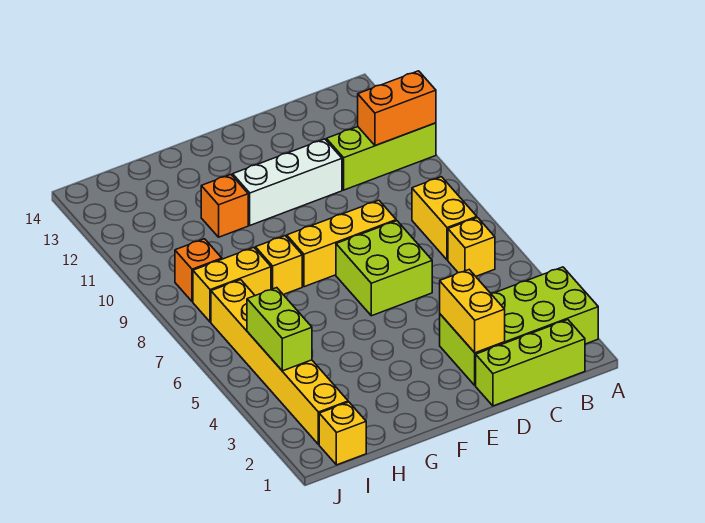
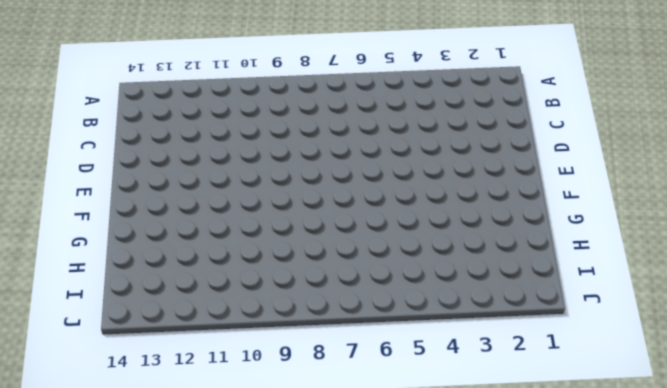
none -> lime 2x4 brick [440,267,598,386]
none -> lime 1x3 brick [326,123,436,190]
none -> lime 1x3 brick [476,320,585,406]

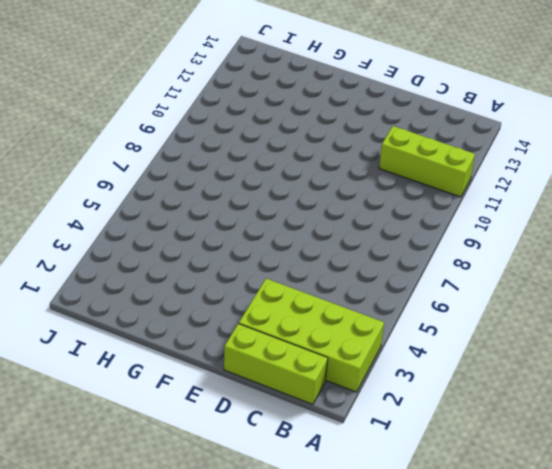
none -> yellow 1x1 brick [448,218,495,276]
none -> yellow 1x2 brick [412,177,477,260]
none -> lime 2x2 brick [336,221,432,316]

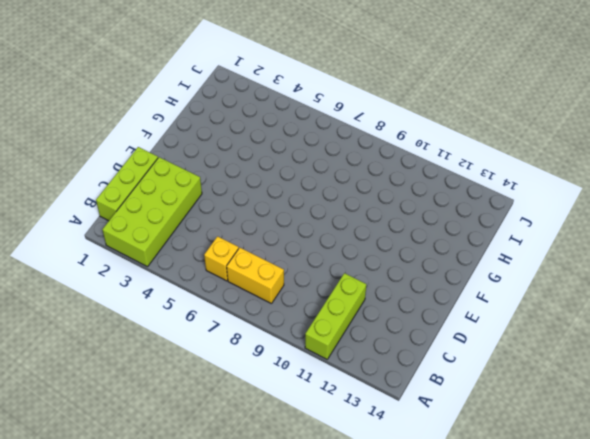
none -> lime 2x2 brick [336,221,432,316]
none -> yellow 1x3 brick [287,200,396,287]
none -> white 1x3 brick [233,139,342,225]

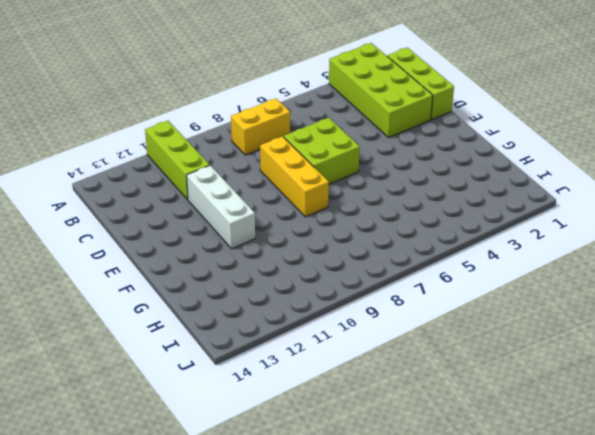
none -> yellow 1x1 brick [448,218,495,276]
none -> yellow 1x1 brick [255,236,302,295]
none -> orange 1x1 brick [201,175,248,237]

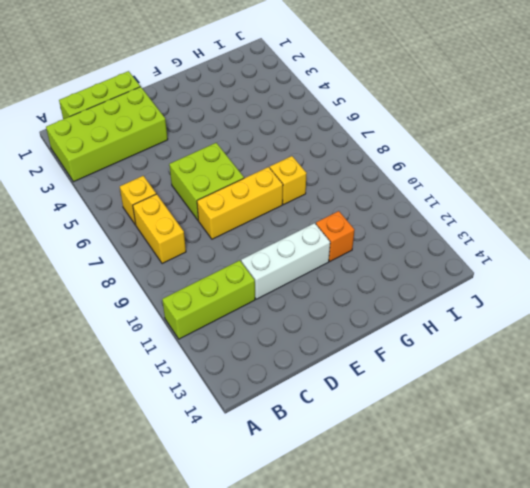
none -> yellow 1x2 brick [193,247,271,322]
none -> yellow 1x1 brick [319,402,366,465]
none -> yellow 1x6 brick [211,280,348,445]

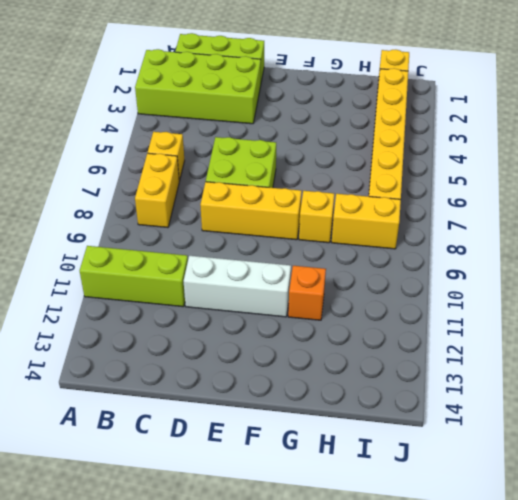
none -> orange 1x1 brick [175,239,222,302]
none -> orange 1x2 brick [358,71,436,146]
none -> yellow 1x2 brick [440,270,505,353]

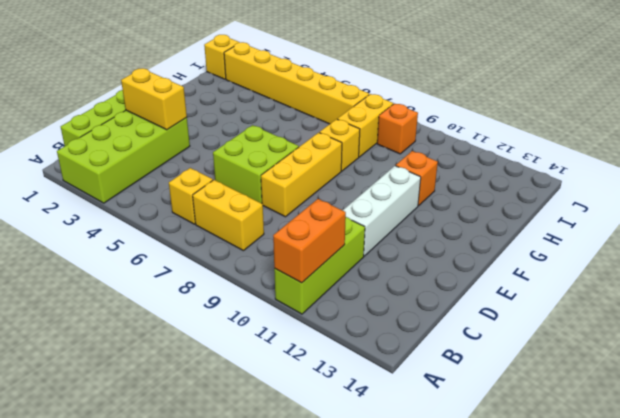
none -> lime 1x2 brick [247,288,312,371]

